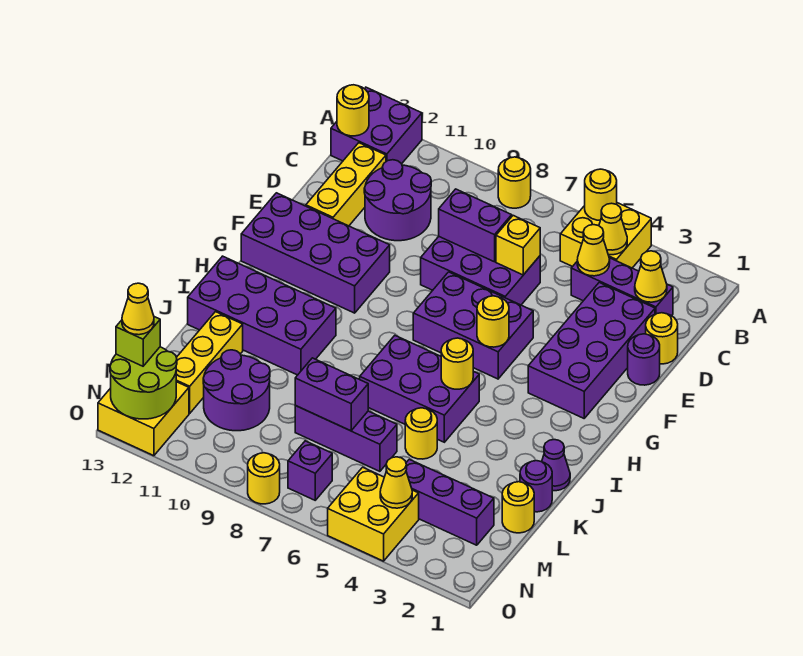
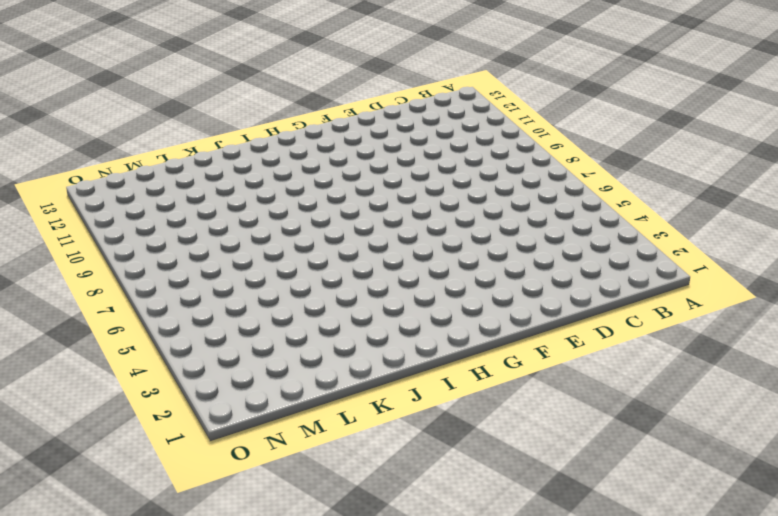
none -> yellow 2x2 brick [560,203,651,268]
none -> yellow 1x1 round brick [498,157,531,208]
none -> purple 2x2 brick [331,87,422,164]
none -> purple 1x3 brick [571,258,673,316]

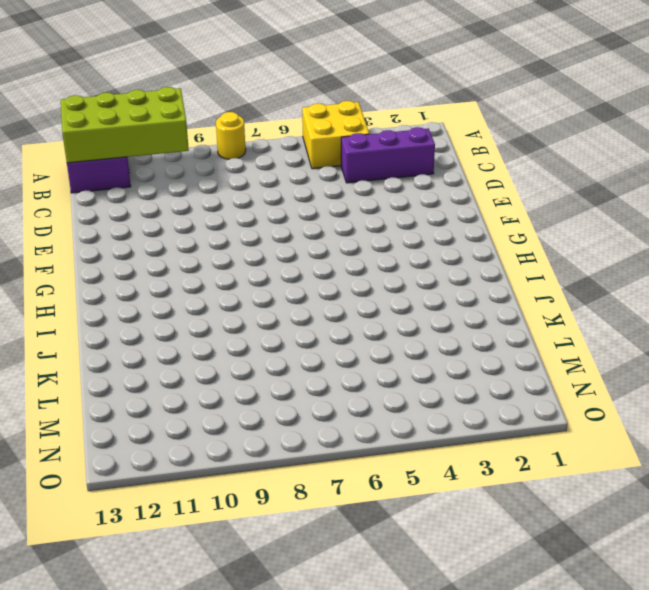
lime 2x4 brick [61,87,189,163] -> yellow 1x1 round brick [337,85,369,136]
none -> purple 2x2 round brick [364,160,431,241]
none -> yellow 1x3 brick [306,143,386,226]
none -> yellow 1x1 round brick [646,313,678,364]
none -> purple 2x4 brick [528,283,655,418]

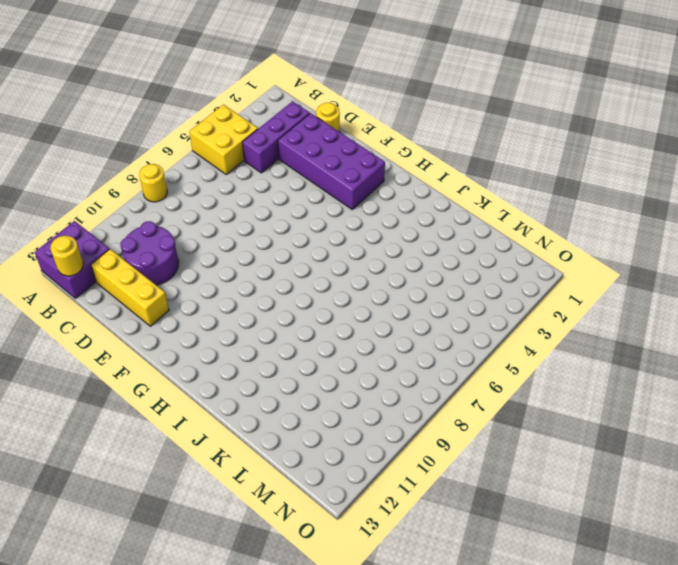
none -> purple 2x3 brick [421,237,540,305]
none -> purple 1x1 round brick [628,334,660,385]
none -> purple 2x3 brick [413,272,533,379]
none -> purple 2x4 brick [241,193,390,313]

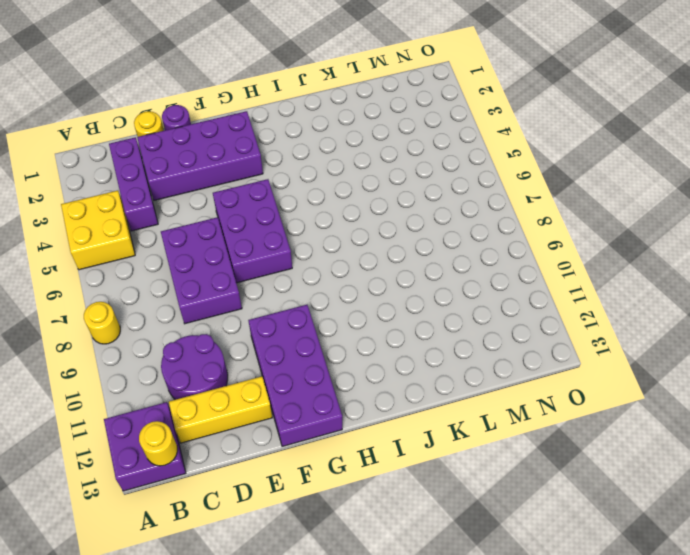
none -> purple 2x3 brick [360,336,479,442]
none -> purple 2x4 brick [188,256,336,375]
none -> purple 1x1 cone [542,440,570,491]
none -> purple 1x1 round brick [520,461,552,512]

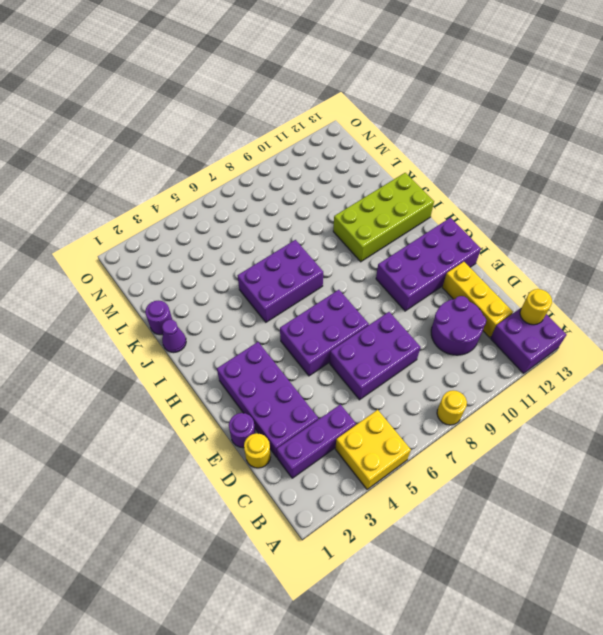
lime 2x4 brick [333,173,434,262] -> purple 2x4 brick [188,256,336,375]
none -> yellow 1x1 round brick [405,408,437,459]
none -> yellow 1x3 brick [176,312,243,413]
none -> yellow 1x1 round brick [502,482,534,533]
none -> purple 1x3 brick [295,406,397,471]

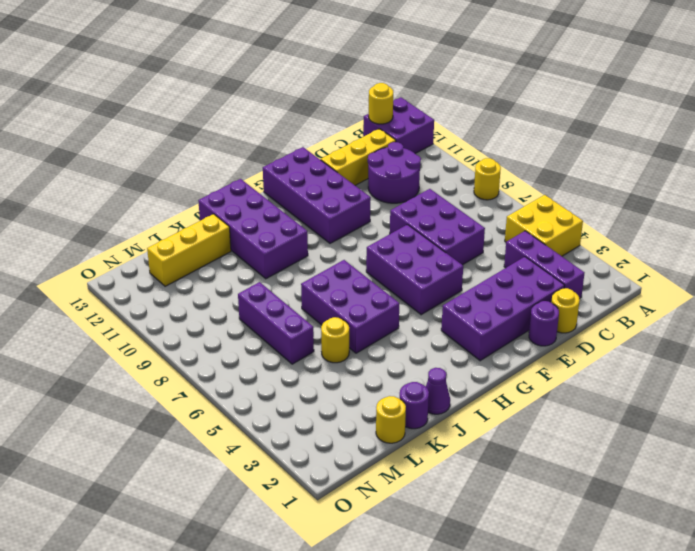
none -> purple 2x2 round brick [203,350,270,431]
none -> purple 1x3 brick [406,459,494,545]
none -> yellow 2x2 brick [328,467,419,561]
none -> purple 1x1 brick [288,441,332,500]

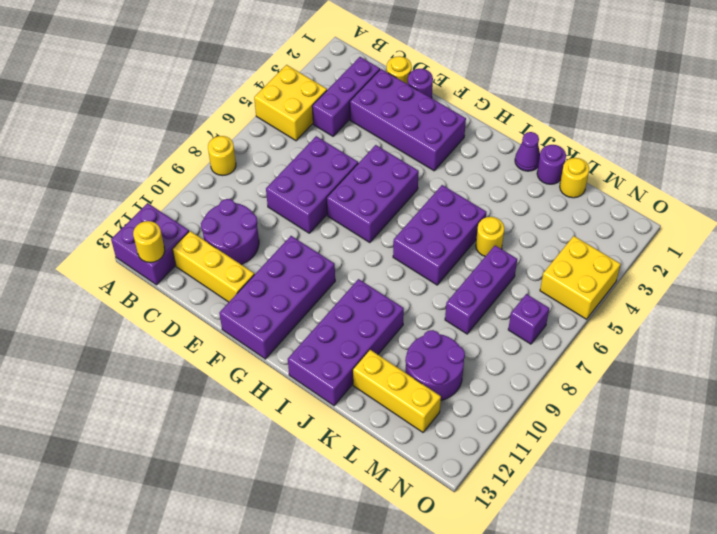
none -> purple 1x3 brick [406,459,494,545]
none -> yellow 2x2 brick [98,382,189,456]
none -> yellow 1x1 round brick [248,453,280,504]
none -> yellow 1x1 round brick [585,169,617,220]

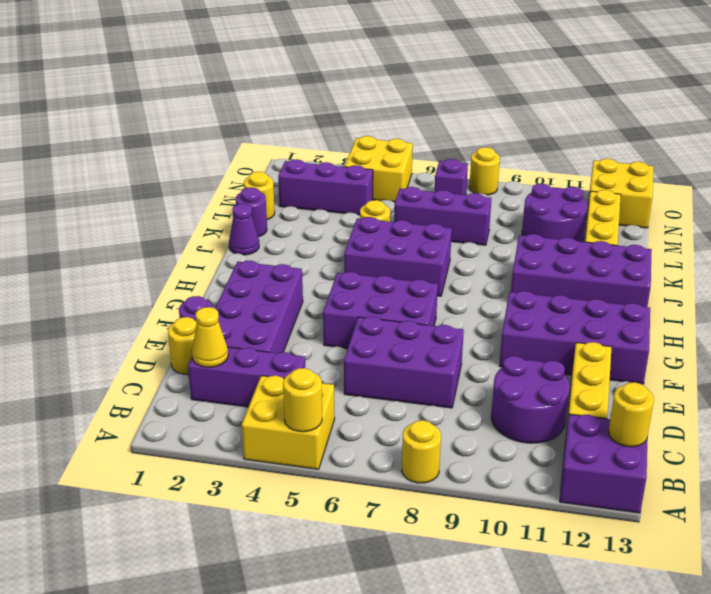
none -> yellow 1x1 cone [599,203,627,255]
none -> yellow 1x1 cone [577,225,610,276]
none -> yellow 1x1 brick [496,216,540,275]
none -> purple 1x2 brick [439,189,512,262]

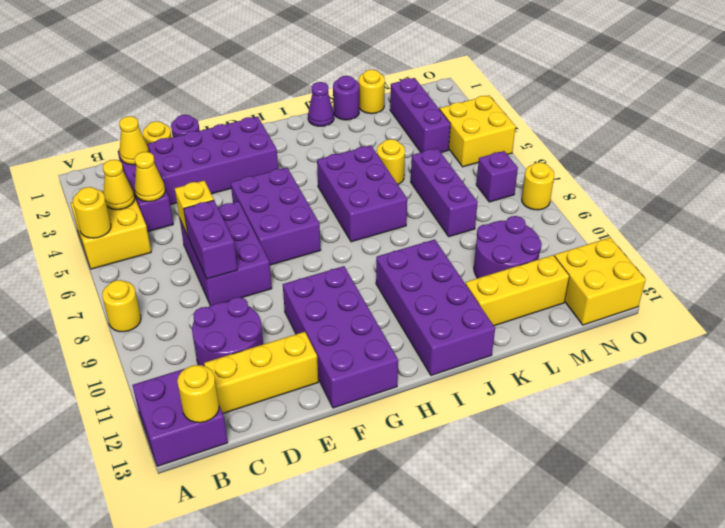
none -> yellow 1x1 round brick [477,296,509,347]
none -> yellow 1x1 round brick [441,338,473,389]
none -> purple 1x2 brick [295,358,368,431]
none -> yellow 1x1 cone [380,457,412,508]

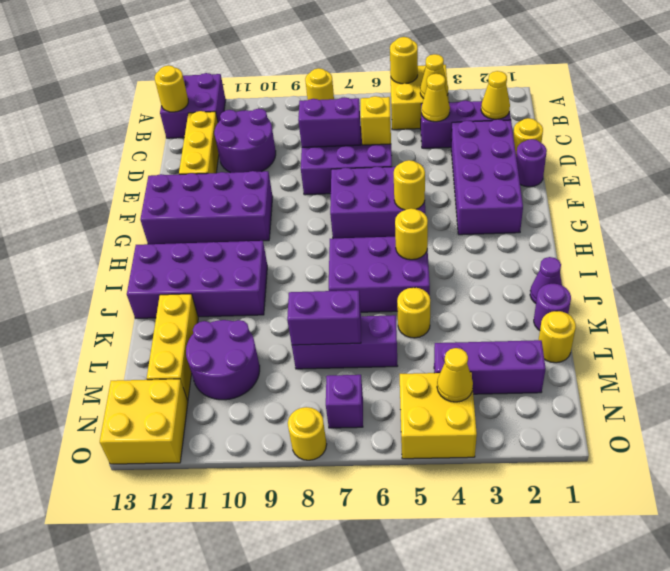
none -> lime 2x2 round brick [110,347,177,419]
none -> lime 1x1 brick [116,317,160,366]
none -> yellow 1x1 cone [122,283,154,335]

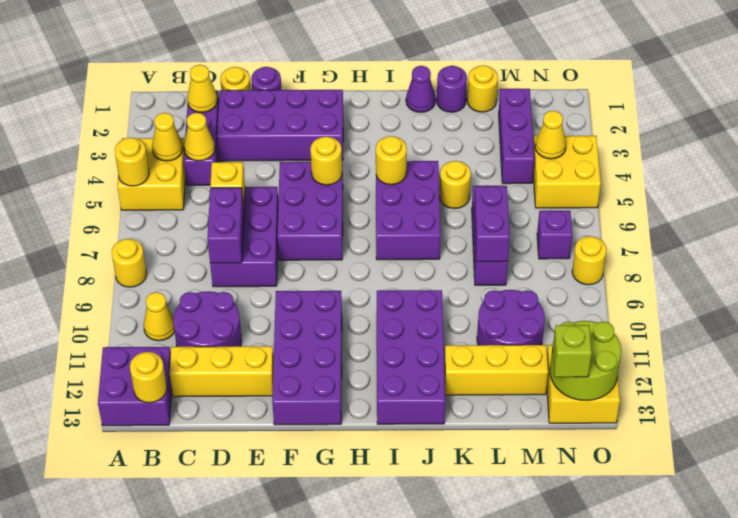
yellow 1x1 cone [144,292,175,341] -> yellow 1x1 cone moved to [122,283,154,335]

